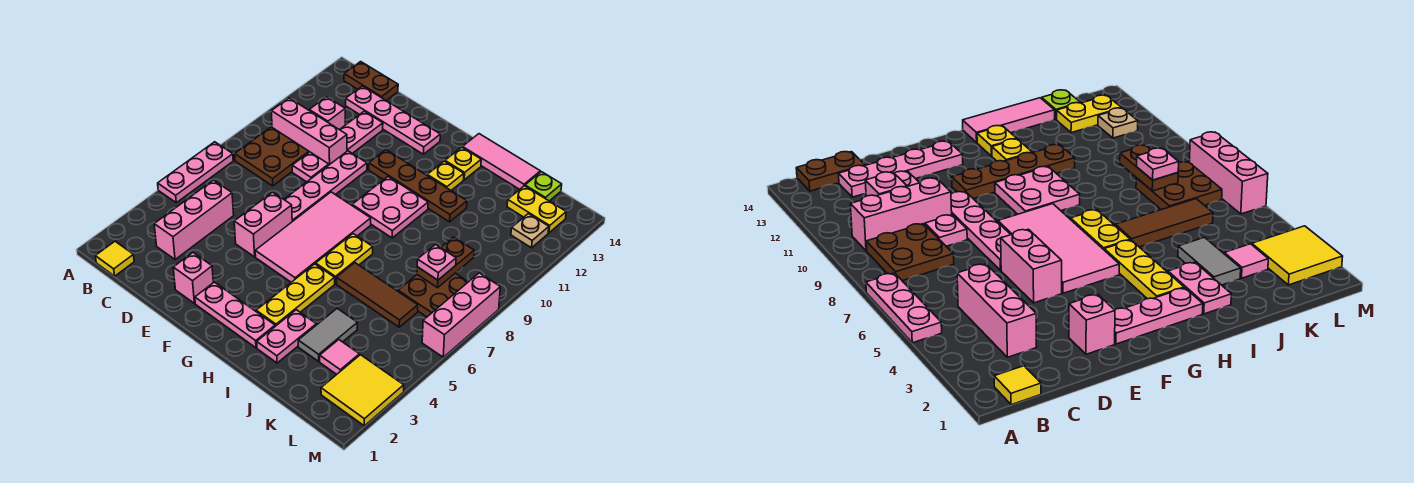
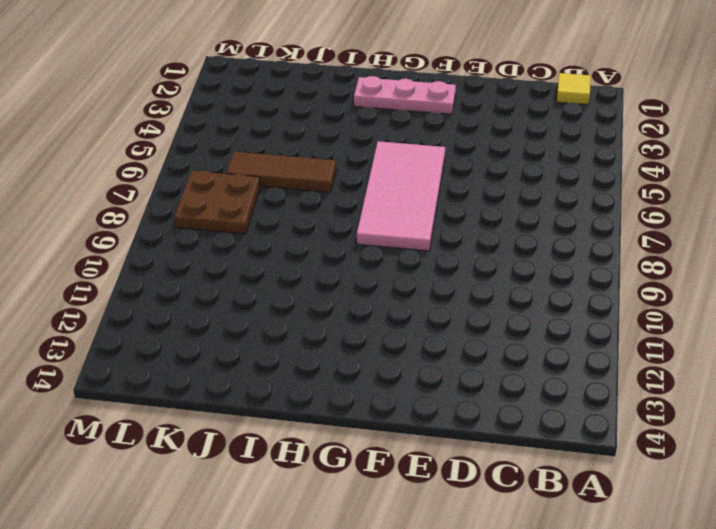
none -> pink 1x3 plate [158,142,233,203]
none -> brown 2x2 plate [235,127,309,186]
none -> pink 1x3 brick [271,98,347,165]
none -> brown 1x2 plate [344,62,398,101]

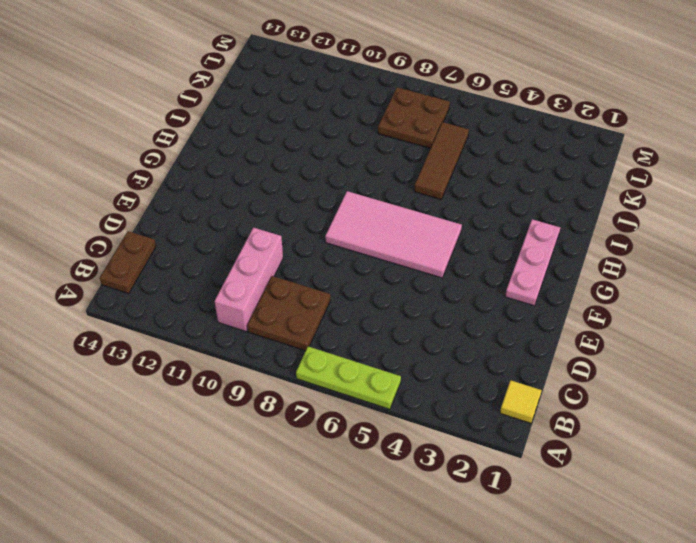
lime 1x3 plate [296,347,401,409] -> pink 1x3 plate [158,142,233,203]
none -> pink 1x3 brick [154,180,234,259]
none -> pink 1x1 brick [309,97,345,130]
none -> pink 1x4 plate [346,86,440,154]
none -> pink 1x1 plate [292,152,329,182]

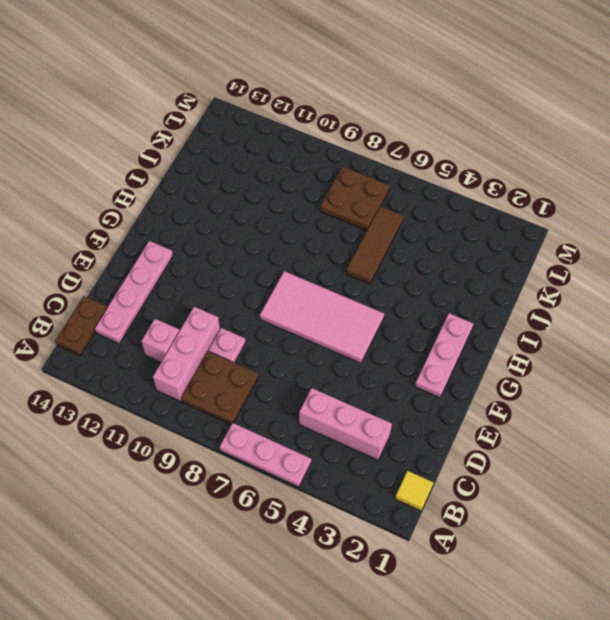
none -> pink 1x2 plate [340,111,383,153]
none -> pink 1x1 brick [173,253,213,303]
none -> pink 1x2 brick [234,192,292,257]
none -> pink 1x4 plate [284,151,367,222]

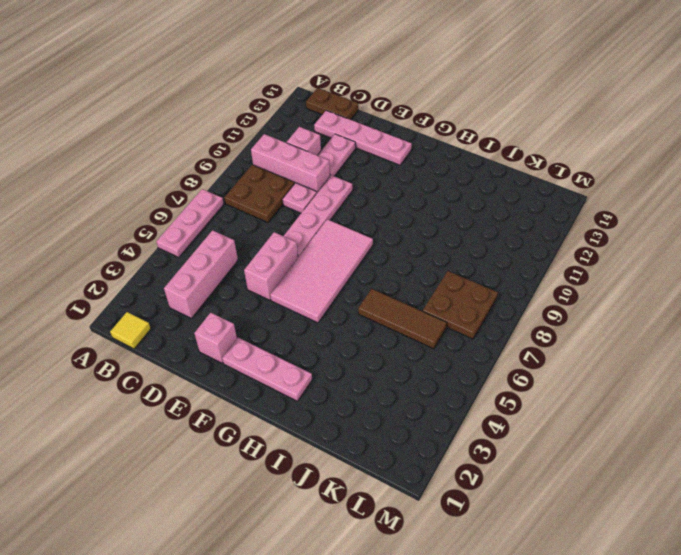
none -> brown 1x4 plate [369,150,467,222]
none -> pink 2x2 plate [352,177,428,238]
none -> yellow 1x3 plate [256,264,335,326]
none -> yellow 1x2 plate [316,234,373,284]

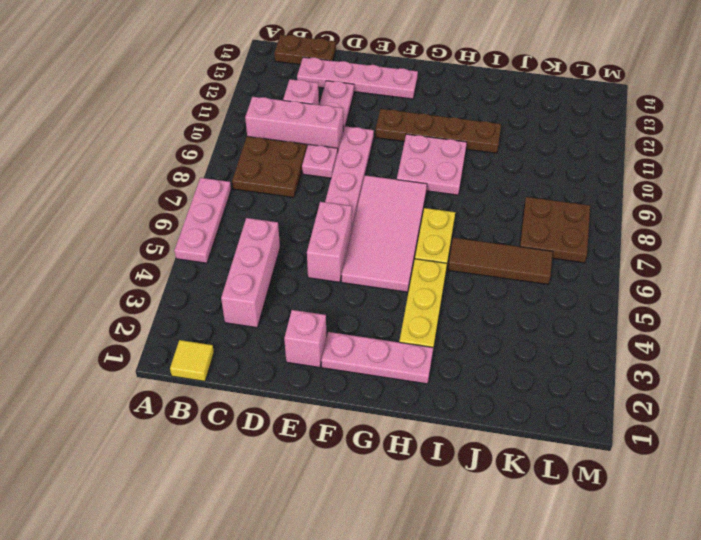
none -> yellow 1x1 plate [427,161,464,190]
none -> yellow 1x1 plate [445,147,481,180]
none -> pink 1x3 tile [462,134,540,189]
none -> pink 1x2 plate [257,310,316,363]

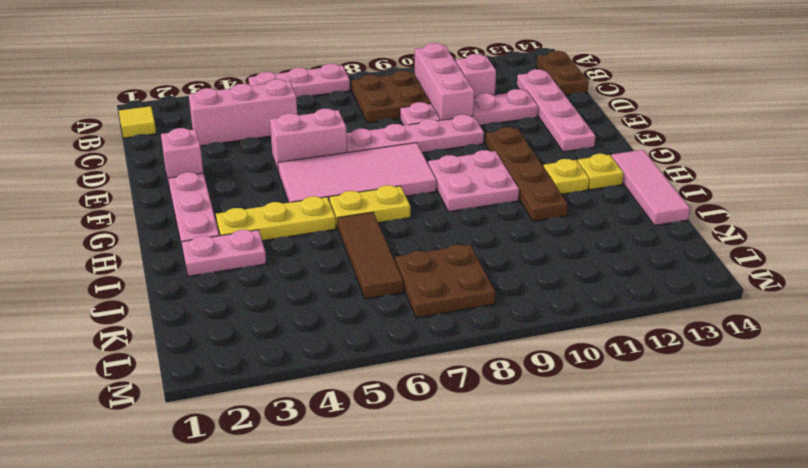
none -> grey 1x2 tile [298,308,357,361]
none -> pink 1x1 tile [320,340,359,374]
none -> yellow 1x2 plate [507,186,566,233]
none -> lime 1x1 plate [525,172,562,201]

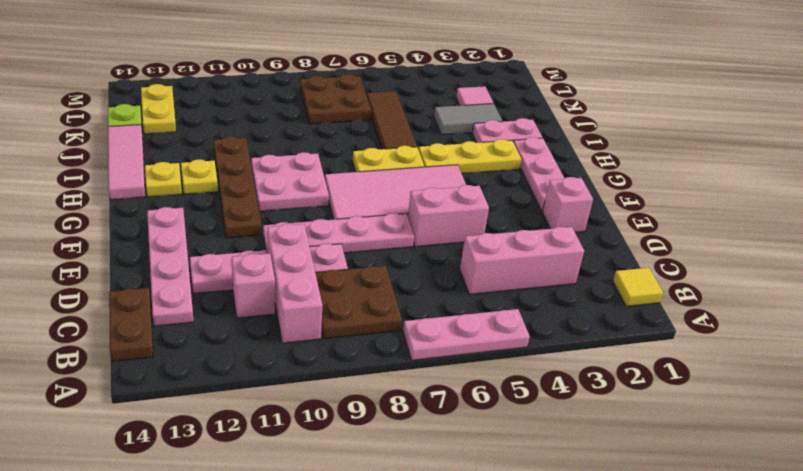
none -> yellow 2x2 tile [321,355,404,426]
none -> tan 1x1 plate [511,214,549,248]
none -> pink 1x3 brick [422,273,500,357]
none -> brown 1x2 plate [417,237,474,288]

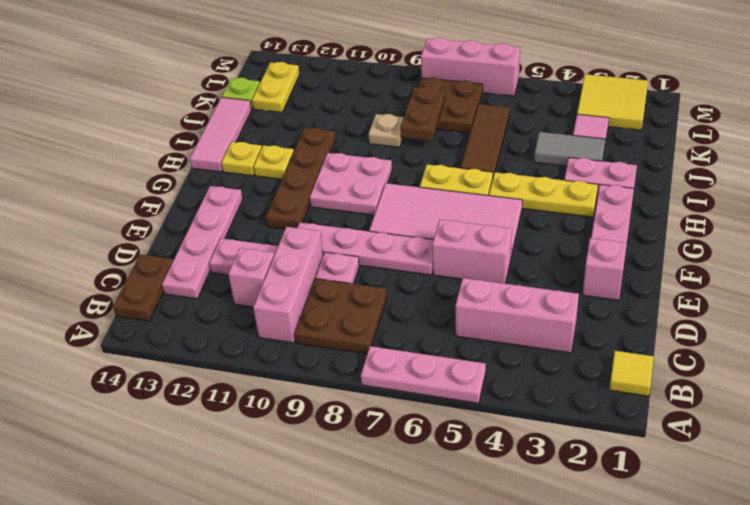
brown 1x2 plate [400,87,445,141] -> brown 1x2 plate turned to [417,237,474,288]
tan 1x1 plate [368,114,404,147] -> tan 1x1 plate moved to [511,214,549,248]
none -> pink 1x1 plate [417,245,456,280]

